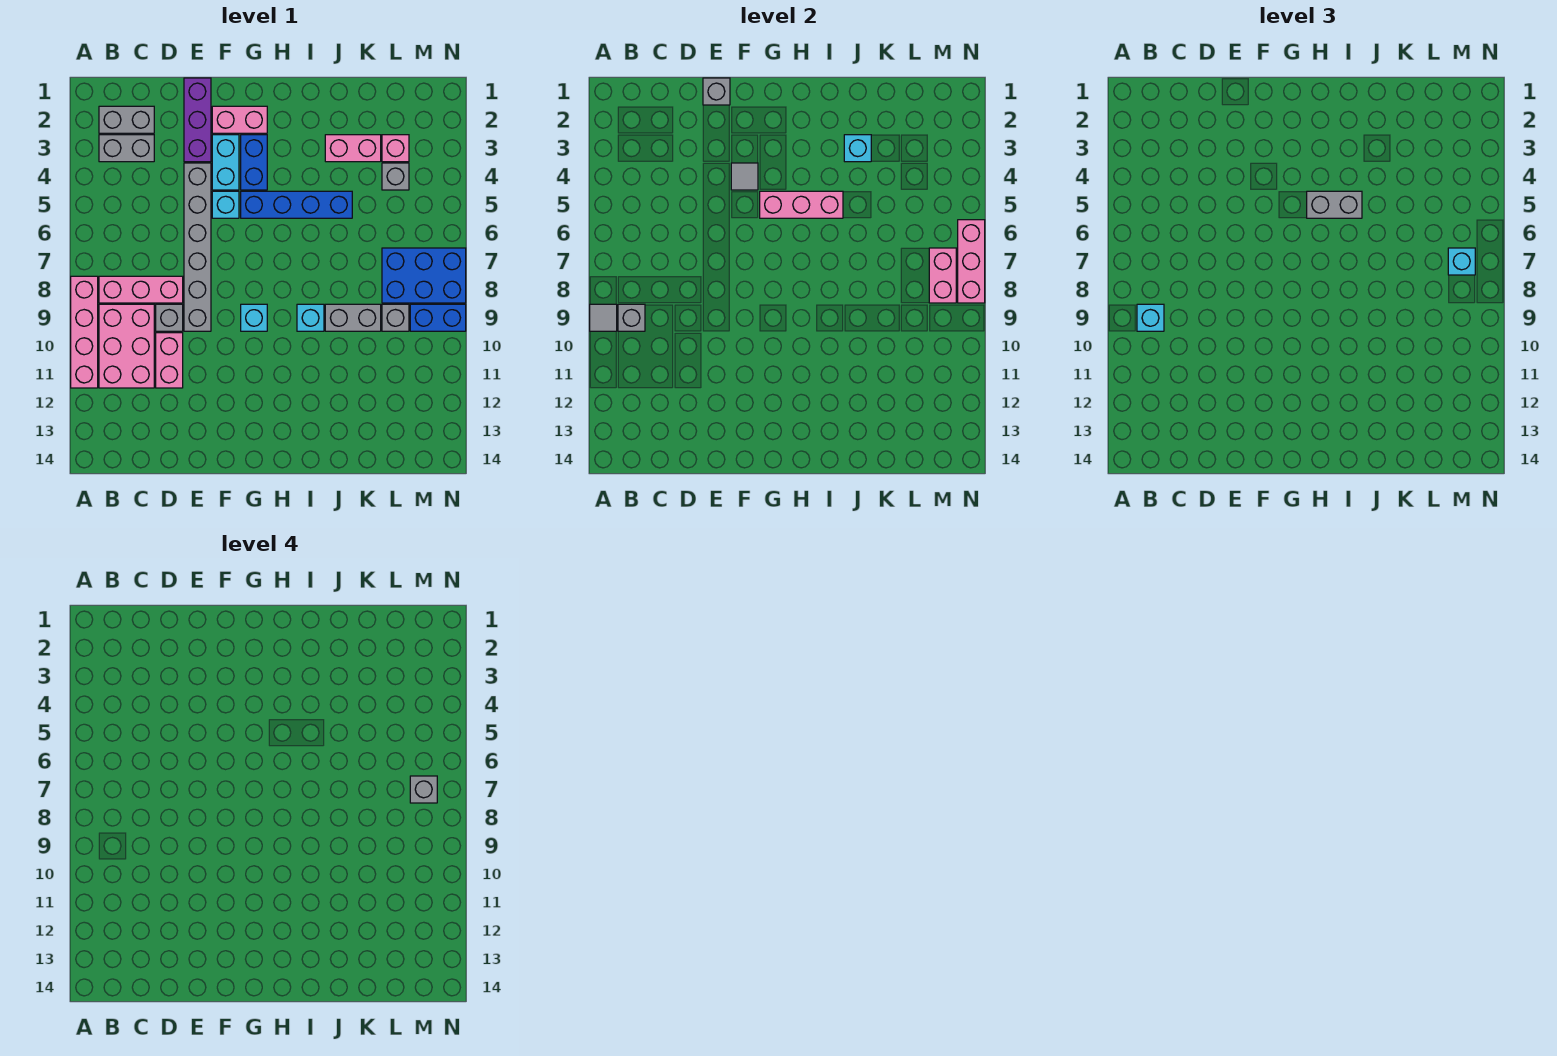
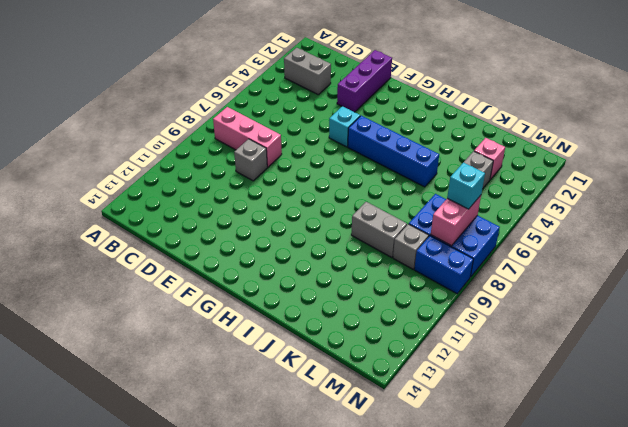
none -> pink 1x4 brick [71,276,98,388]
none -> grey 1x2 brick [99,106,154,133]
none -> pink 2x3 brick [99,304,154,388]
none -> pink 1x2 brick [156,333,183,388]

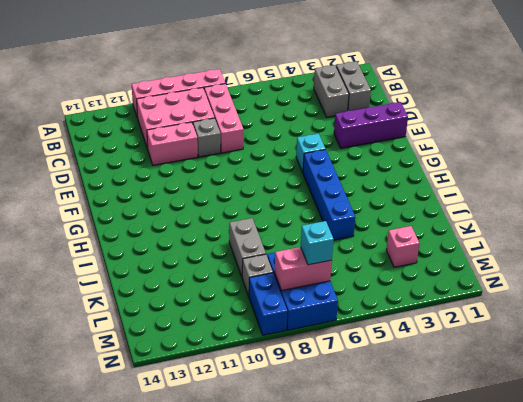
none -> grey 1x6 brick [184,163,211,331]
none -> pink 1x2 brick [212,106,267,133]
none -> cyan 1x2 brick [212,135,239,190]
none -> blue 1x2 brick [241,135,267,190]

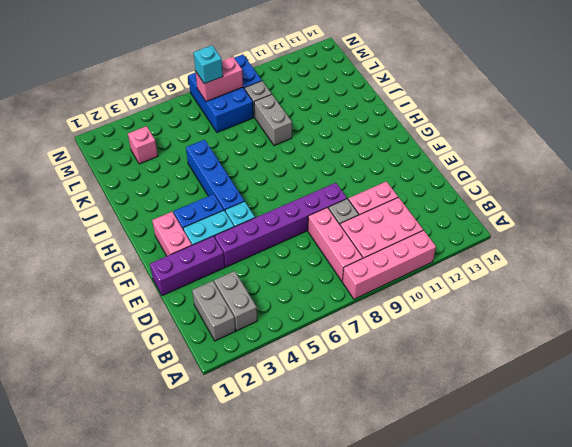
purple 1x6 brick [215,183,347,267] -> grey 1x6 brick [184,163,211,331]
none -> cyan 1x1 brick [241,304,267,331]
none -> cyan 1x1 brick [297,304,324,331]
none -> pink 1x2 brick [325,135,381,162]
none -> grey 1x1 brick [382,163,409,190]

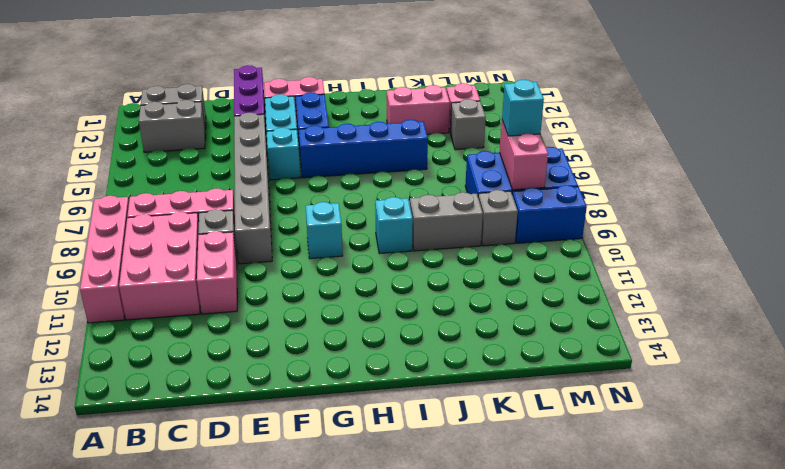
none -> grey 1x1 tile [590,304,617,331]
none -> grey 1x1 brick [618,304,645,331]
none -> grey 1x1 brick [703,78,730,105]
none -> grey 1x1 tile [731,163,758,190]

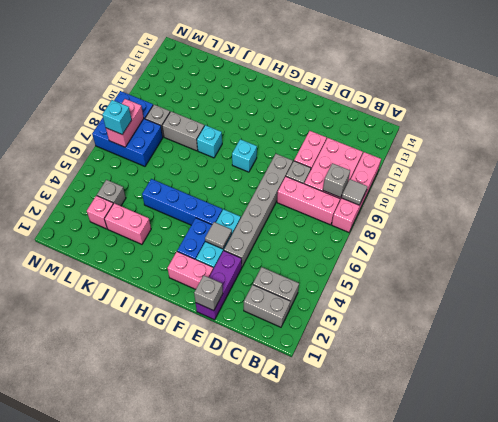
none -> pink 1x3 brick [760,191,843,218]
none -> cyan 1x1 brick [844,135,871,162]
none -> pink 1x3 brick [958,220,985,303]
none -> cyan 1x1 brick [1137,304,1164,331]

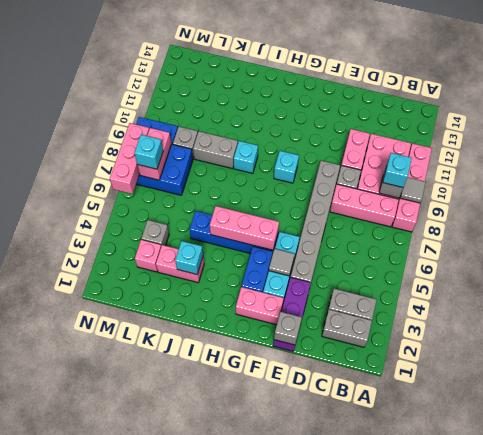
none -> grey 1x2 brick [1307,191,1362,218]
none -> grey 1x1 brick [410,776,437,803]

